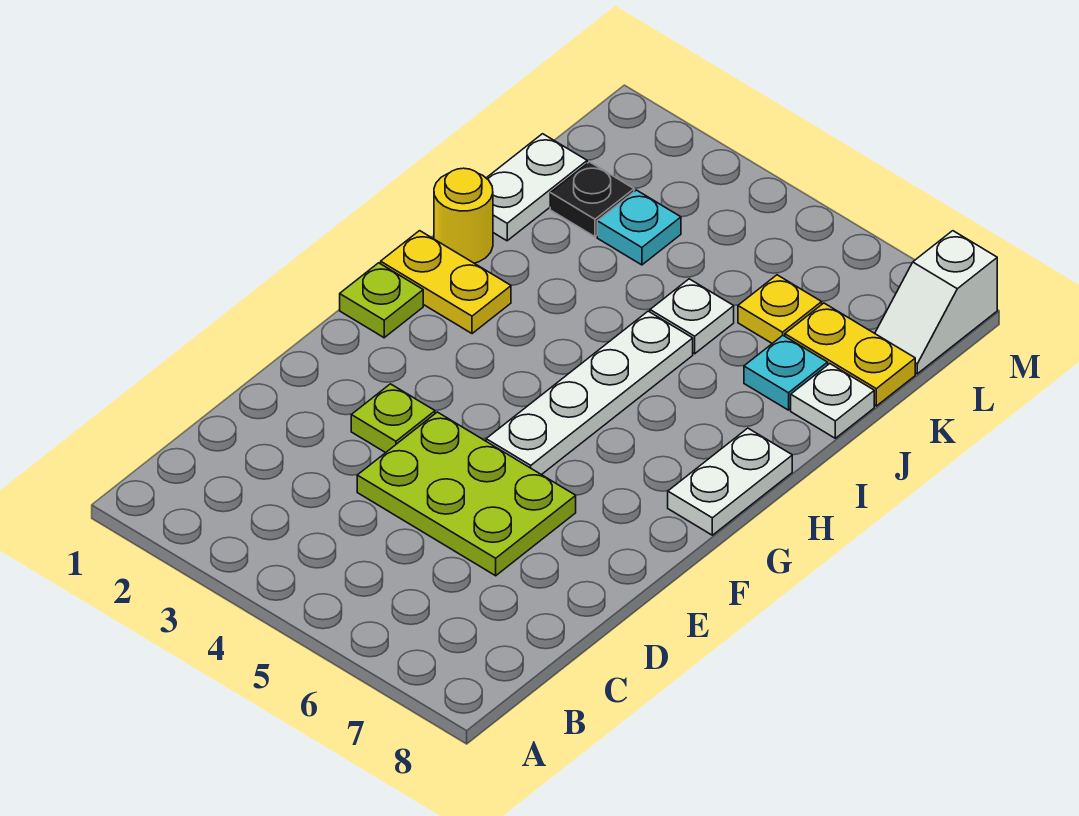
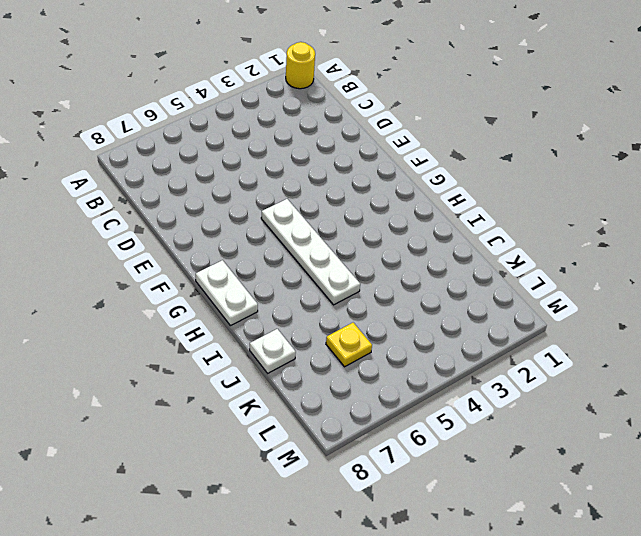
yellow 1x1 round brick [286,42,315,89] -> yellow 1x1 round brick moved to [434,168,493,263]
none -> lime 2x3 plate [357,412,576,576]
none -> lime 1x1 plate [351,384,435,453]
none -> lime 1x1 plate [340,263,423,338]

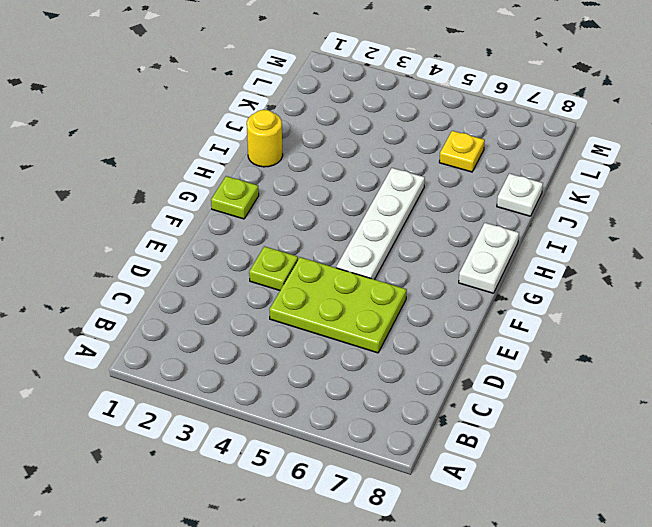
none -> yellow 1x2 plate [381,231,511,334]
none -> white 1x2 plate [487,134,587,241]
none -> white 1x1 plate [650,279,734,354]

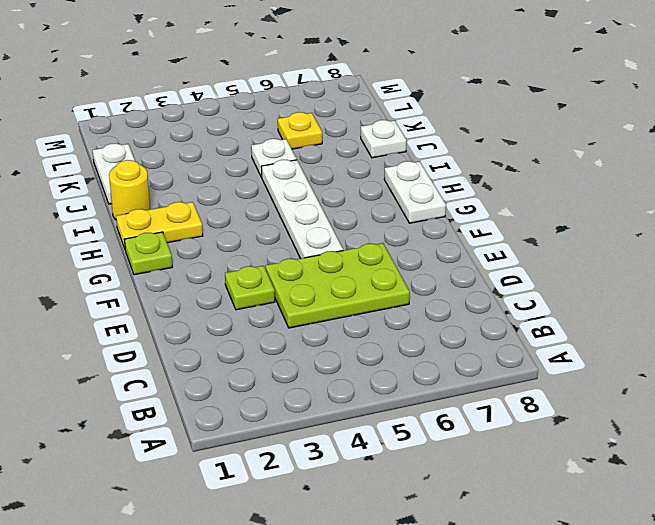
none -> cyan 1x1 plate [744,336,828,410]
none -> black 1x1 plate [550,162,634,237]
none -> cyan 1x1 plate [597,190,681,265]

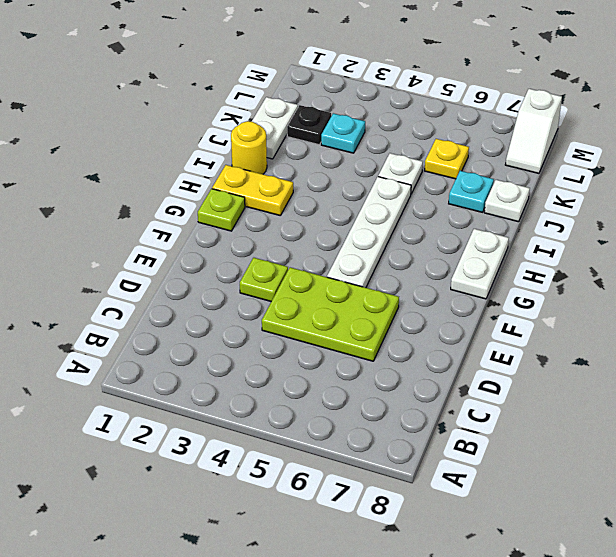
none -> yellow 1x2 plate [785,303,915,406]

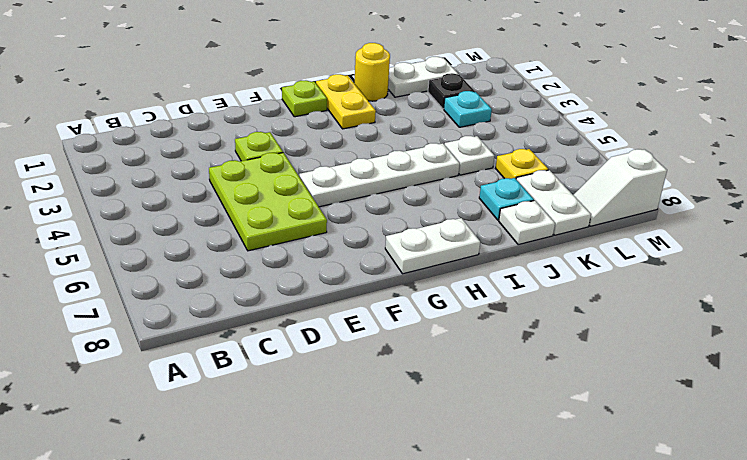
white 1x2 plate [516,170,591,235] -> yellow 1x2 plate [785,303,915,406]

